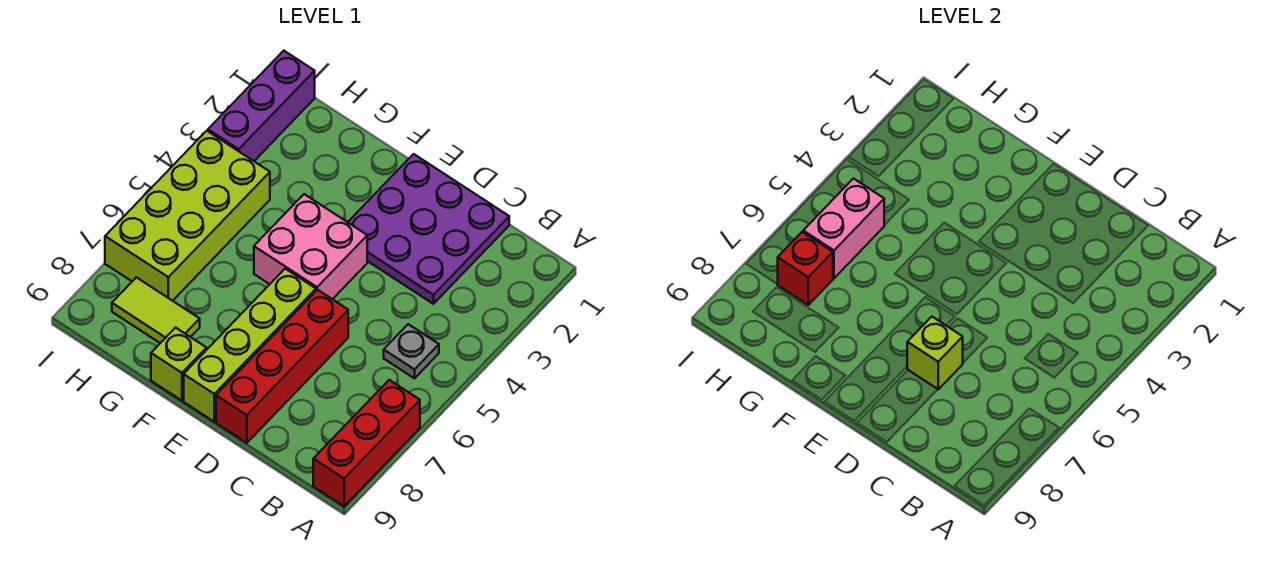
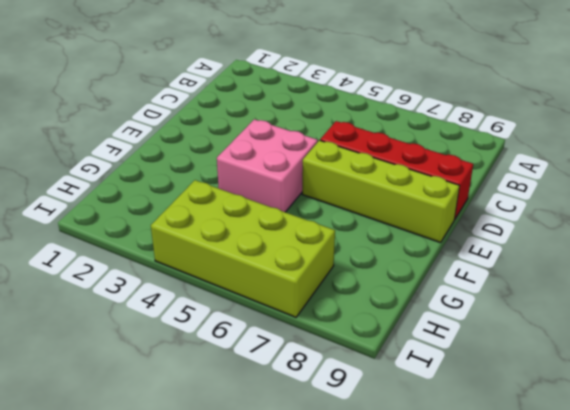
none -> red 1x3 brick [313,380,420,506]
none -> grey 1x1 plate [384,324,439,378]
none -> purple 3x3 plate [348,154,509,304]

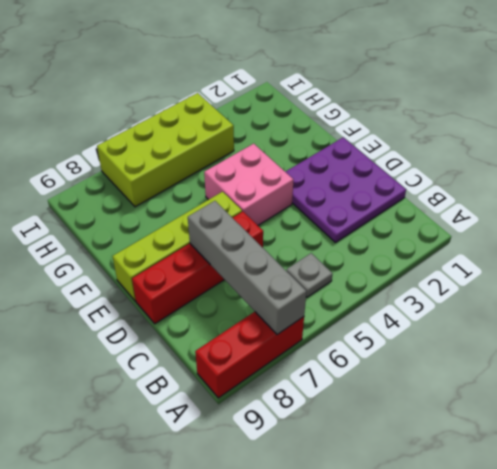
grey 1x4 brick [188,201,306,335] -> lime 1x1 brick [907,317,963,389]
none -> lime 1x1 brick [151,328,206,401]
none -> lime 1x2 tile [112,277,200,343]
none -> purple 1x3 brick [208,51,315,161]

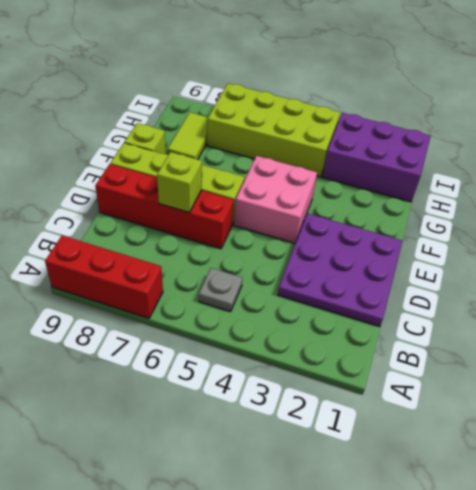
purple 2x3 brick [322,113,431,202] -> purple 1x3 brick [208,51,315,161]
none -> pink 1x2 brick [803,179,884,278]
none -> red 1x1 brick [778,232,833,305]

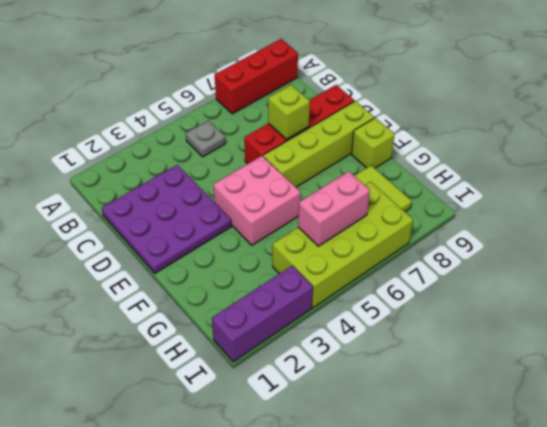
none -> red 1x1 brick [778,232,833,305]

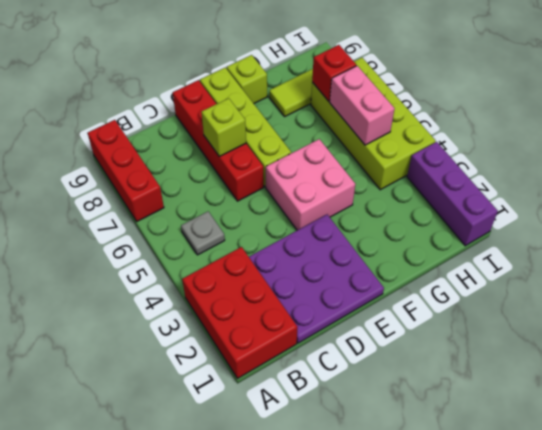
red 2x3 brick [182,247,297,379] -> none

